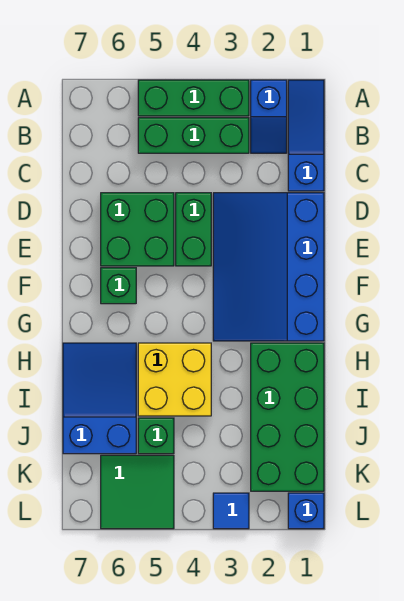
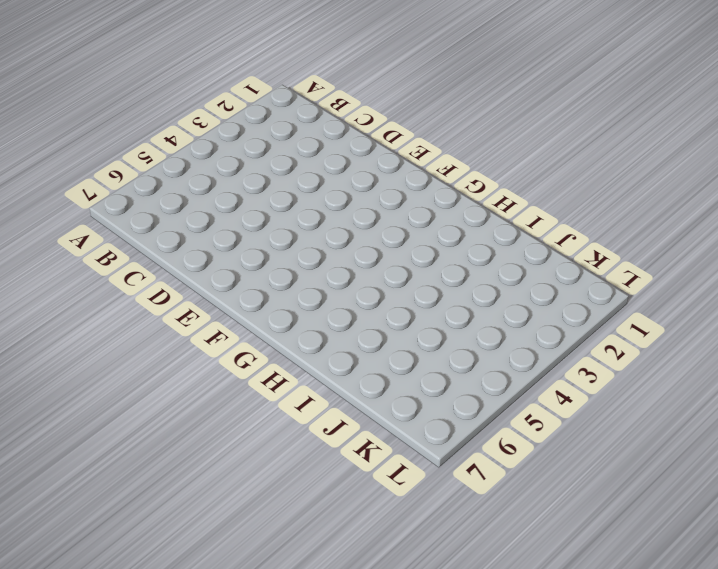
none -> blue 1x3 slope [288,80,324,191]
none -> blue 1x2 slope [251,80,287,153]
none -> green 1x3 brick [138,80,249,116]

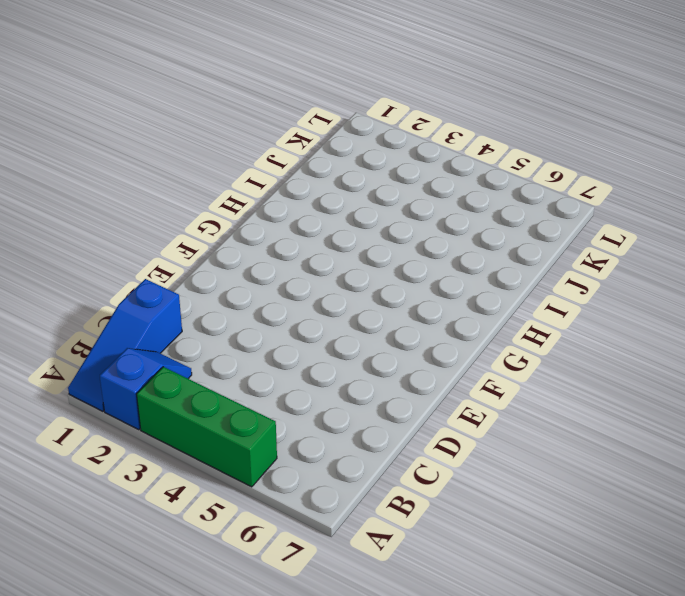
none -> green 1x3 brick [138,118,249,153]
none -> blue 3x4 slope [213,193,324,341]
none -> green 1x2 brick [176,193,211,266]

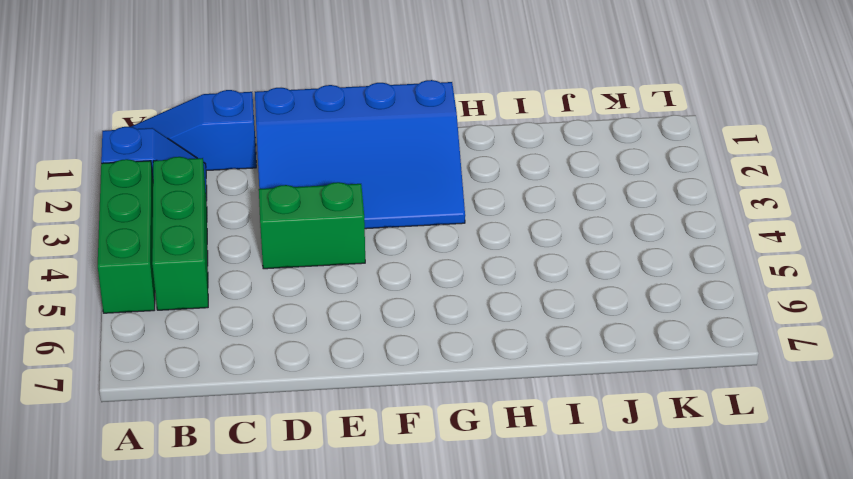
none -> green 2x2 brick [101,193,174,266]
none -> green 1x1 brick [101,268,136,304]
none -> green 2x4 brick [251,343,324,491]

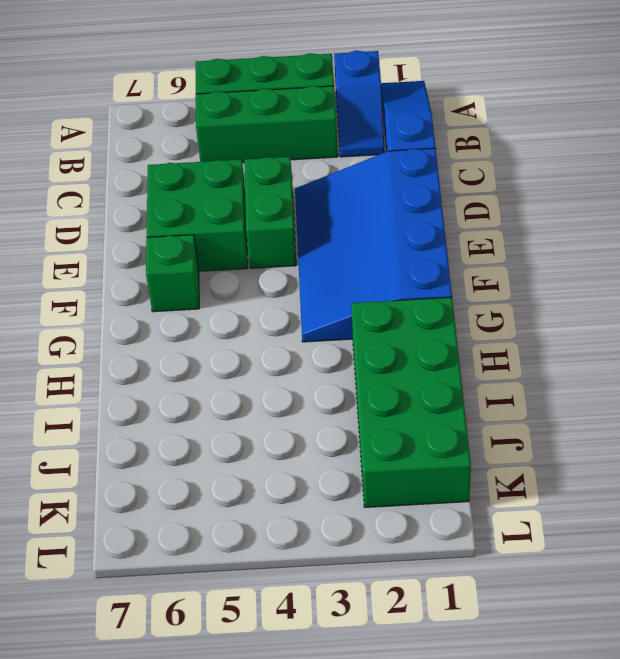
none -> yellow 2x2 brick [138,343,211,416]
none -> blue 2x3 slope [63,343,136,454]
none -> green 1x1 brick [138,418,174,454]

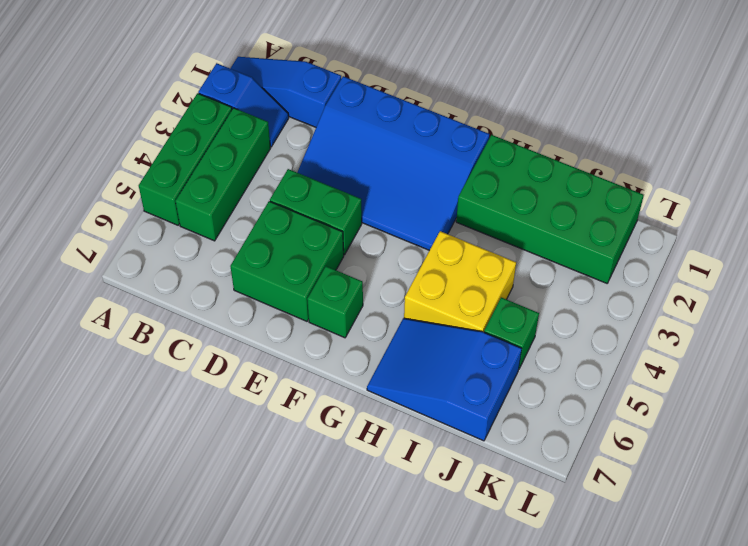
none -> green 2x2 tile [101,455,174,529]
none -> blue 1x1 brick [288,493,324,529]
none -> blue 1x1 tile [213,493,249,529]

